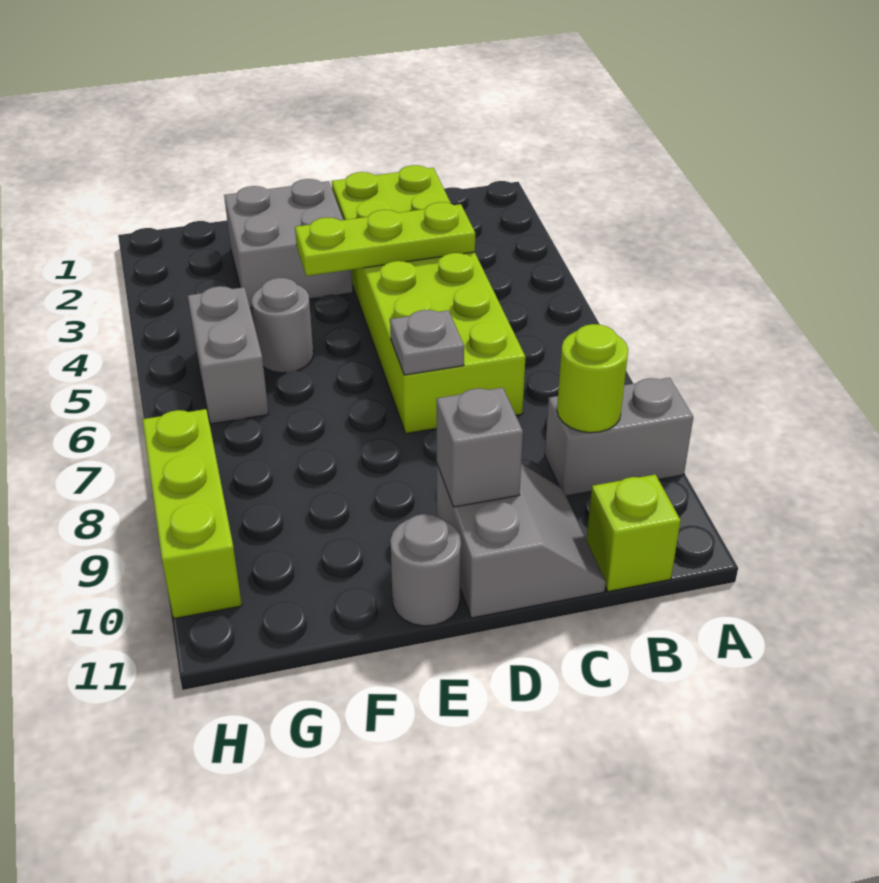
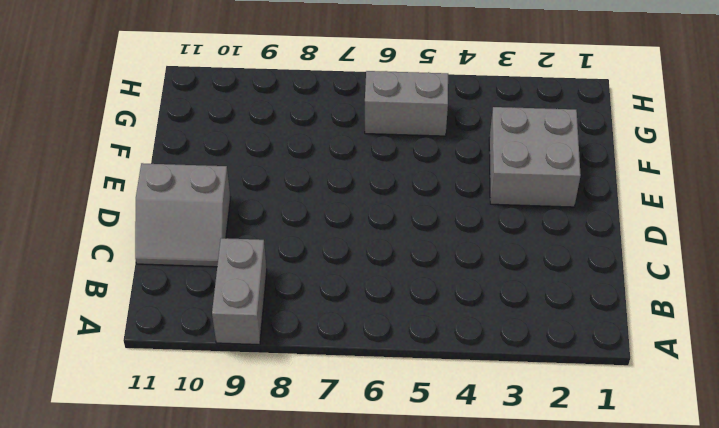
none -> lime 1x1 brick [586,474,681,592]
none -> lime 2x6 brick [332,165,526,434]
none -> grey 1x1 round brick [390,514,461,626]

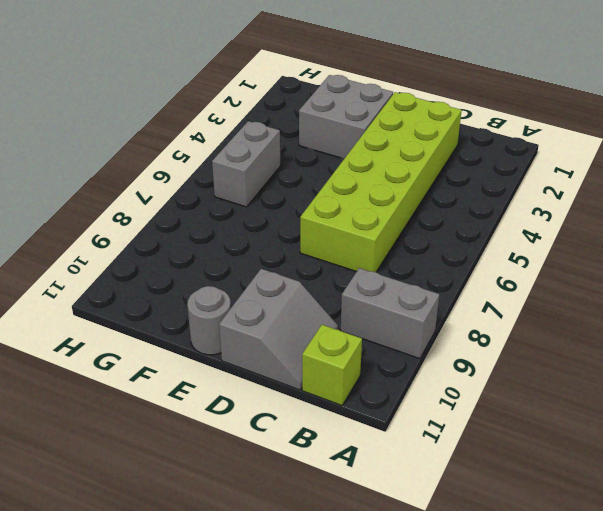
none -> grey 1x1 round brick [252,278,313,373]
none -> lime 1x3 brick [142,409,242,619]
none -> lime 1x1 round brick [557,324,628,433]

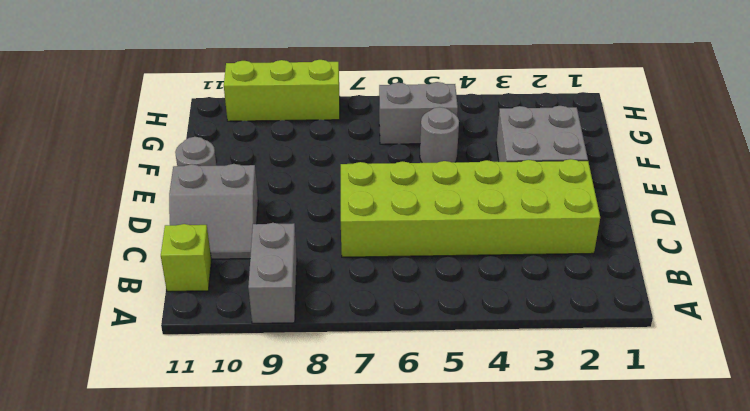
none -> lime 1x1 round brick [557,324,628,433]
none -> lime 1x3 plate [295,202,475,276]
none -> grey 1x1 plate [390,310,464,375]

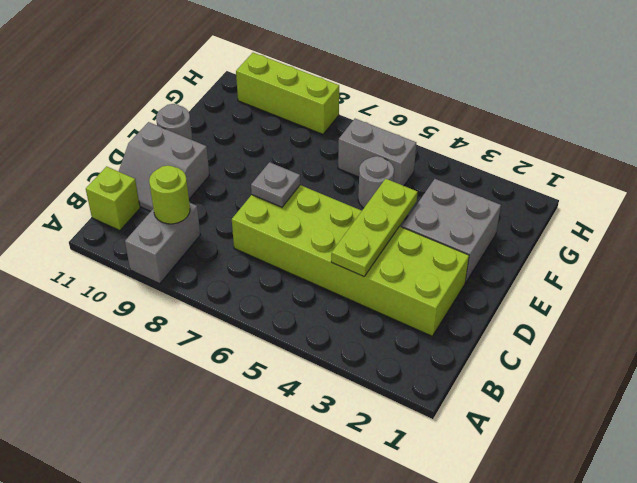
none -> grey 1x1 brick [436,388,523,507]

